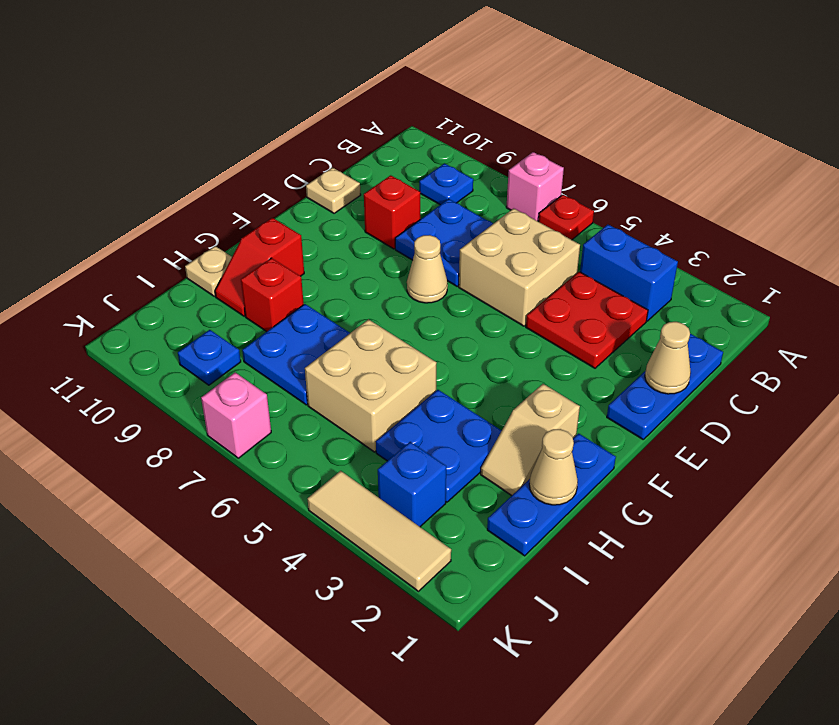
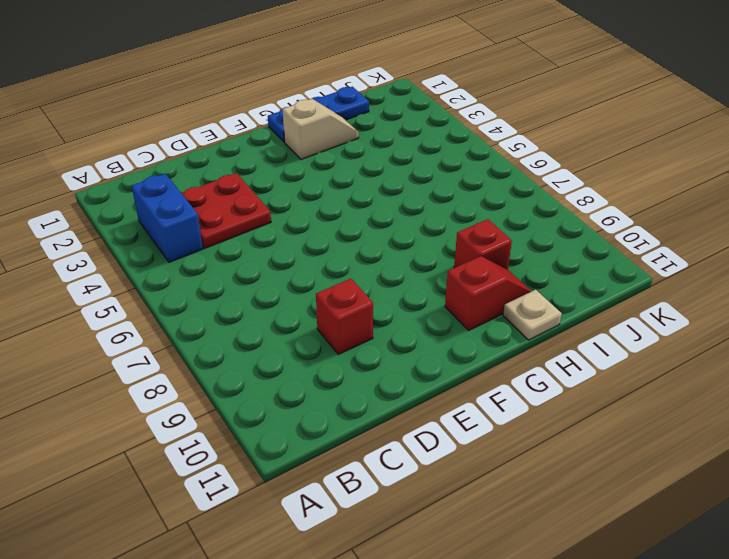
none -> red 1x1 plate [538,195,594,240]
none -> pink 1x1 brick [506,152,564,221]
none -> blue 1x1 plate [419,163,473,205]

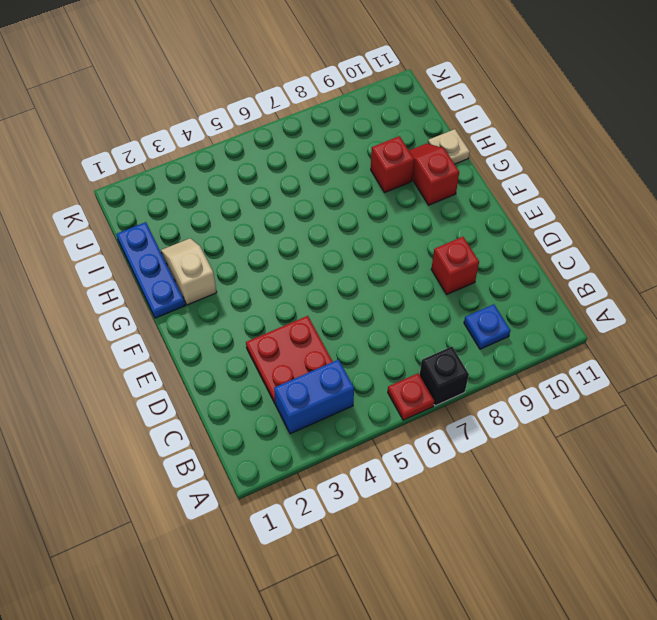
black 1x1 brick [420,347,469,406] -> pink 1x1 brick [506,152,564,221]
none -> blue 1x3 plate [607,334,723,439]
none -> tan 2x2 brick [459,208,580,326]
none -> blue 2x2 plate [395,199,493,286]

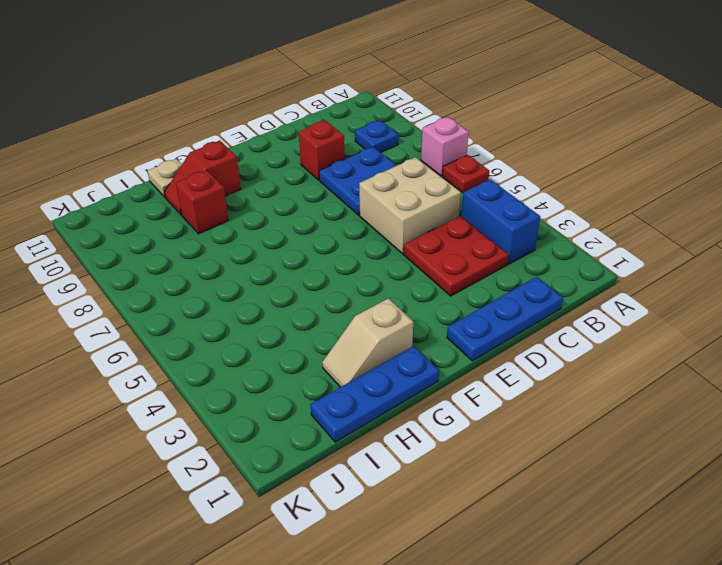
none -> tan 1x1 plate [306,168,361,213]
none -> tan 1x1 cone [407,235,448,303]
none -> blue 2x2 plate [376,390,502,502]

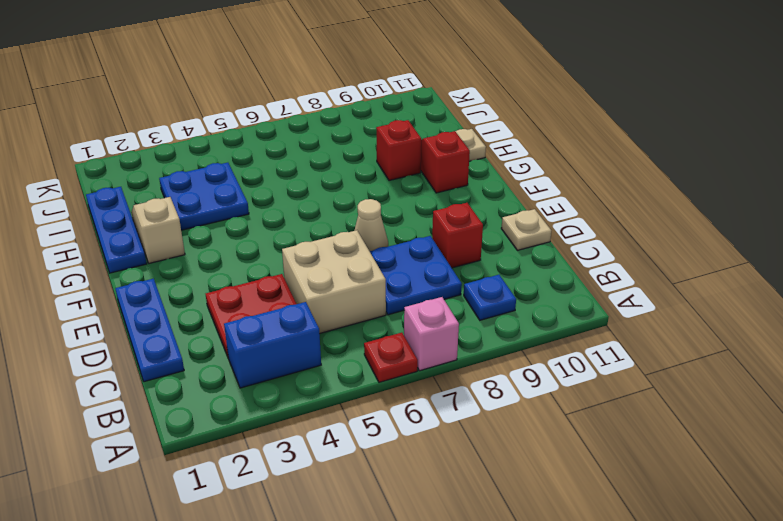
none -> tan 2x2 brick [305,319,436,452]
none -> blue 2x2 plate [242,304,350,405]
none -> blue 1x1 brick [378,442,446,527]

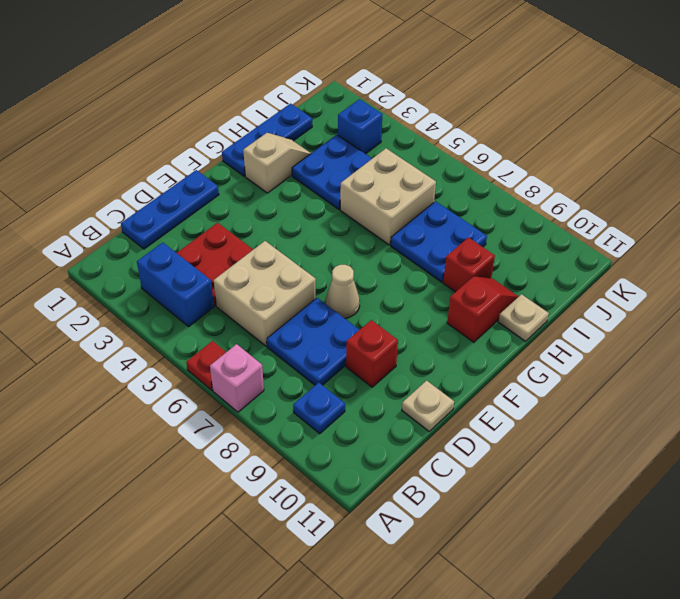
none -> blue 1x1 plate [178,330,241,385]
none -> tan 1x3 tile [308,471,451,591]
none -> pink 1x1 brick [201,372,271,458]

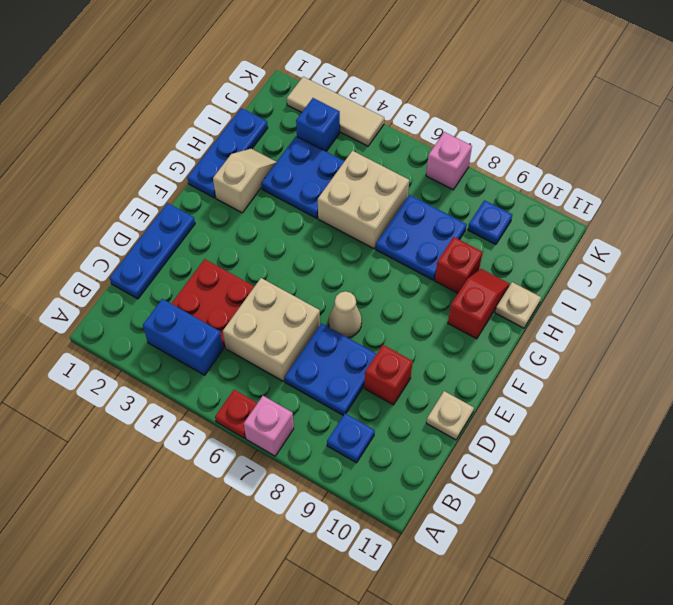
none -> tan 1x1 cone [645,322,691,394]
none -> tan 1x1 cone [529,429,578,505]

